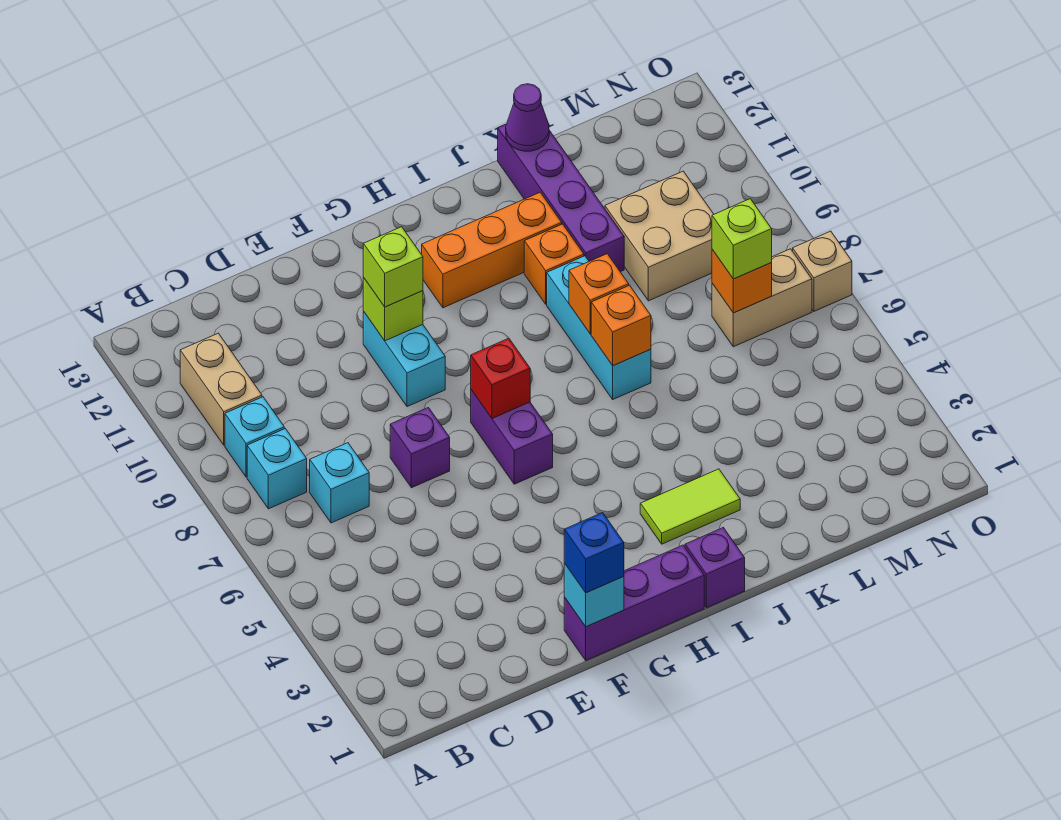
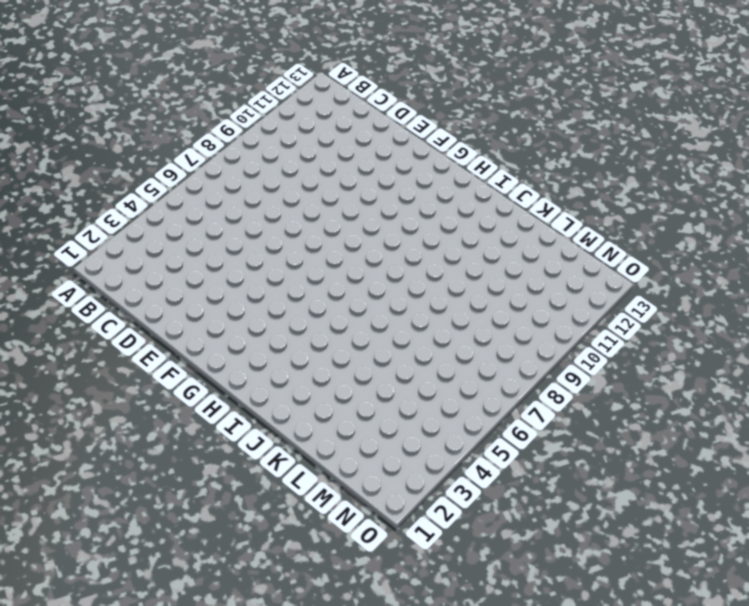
none -> cyan 1x1 brick [247,429,307,509]
none -> cyan 1x1 brick [225,397,284,477]
none -> tan 1x2 brick [180,333,262,445]

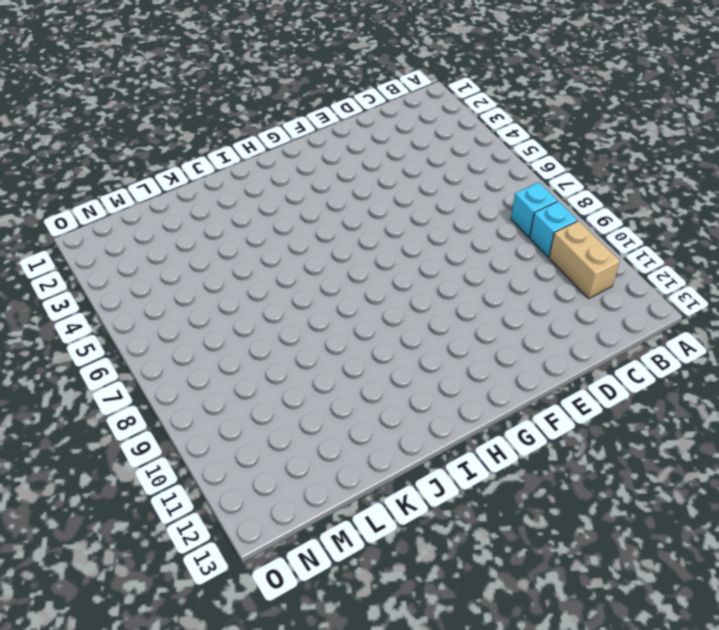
none -> cyan 1x1 brick [310,443,369,523]
none -> purple 1x1 brick [390,407,450,488]
none -> purple 1x3 brick [564,545,704,660]

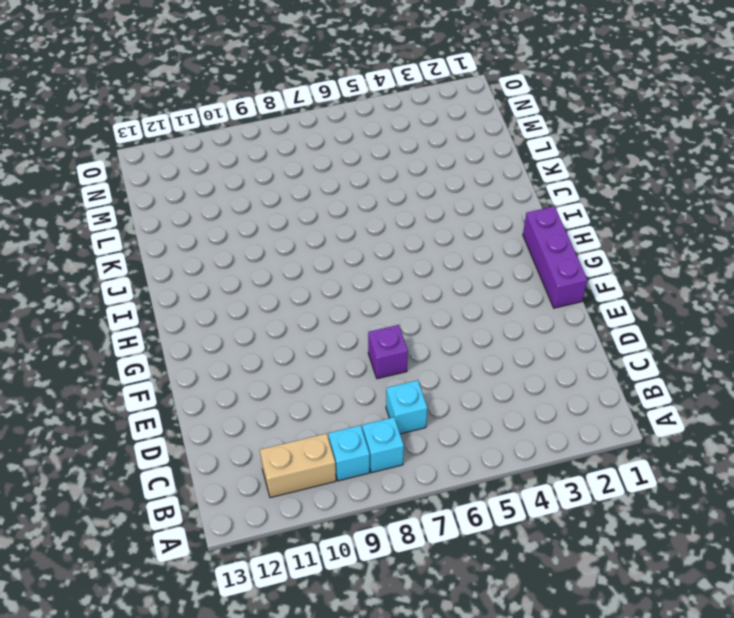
none -> cyan 1x2 brick [363,312,445,407]
none -> purple 1x2 brick [471,390,553,484]
none -> orange 1x3 brick [422,192,562,308]

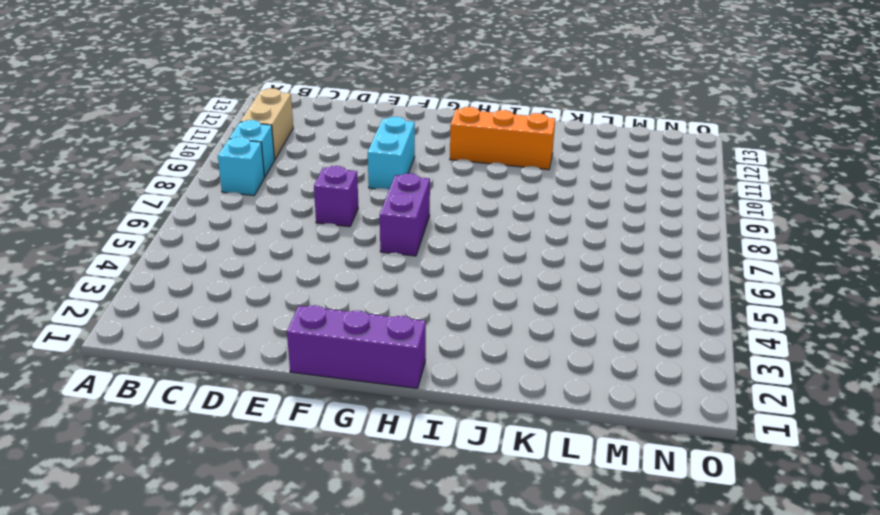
none -> cyan 1x1 brick [310,443,369,523]
none -> purple 1x1 brick [685,528,745,608]
none -> lime 1x2 tile [640,469,740,544]

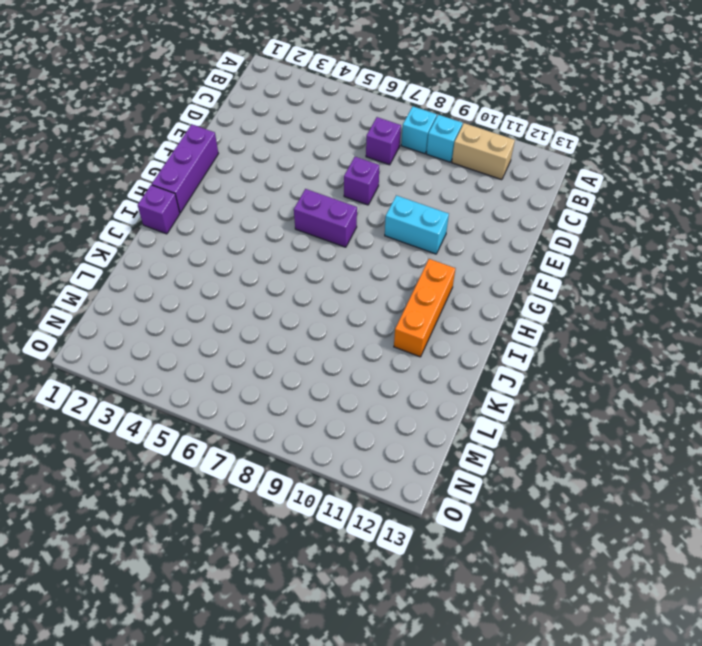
purple 1x1 brick [366,117,401,165] -> cyan 1x1 brick [310,443,369,523]
none -> lime 1x2 tile [640,469,740,544]
none -> cyan 1x3 brick [547,256,651,399]
none -> orange 1x1 brick [524,224,584,304]

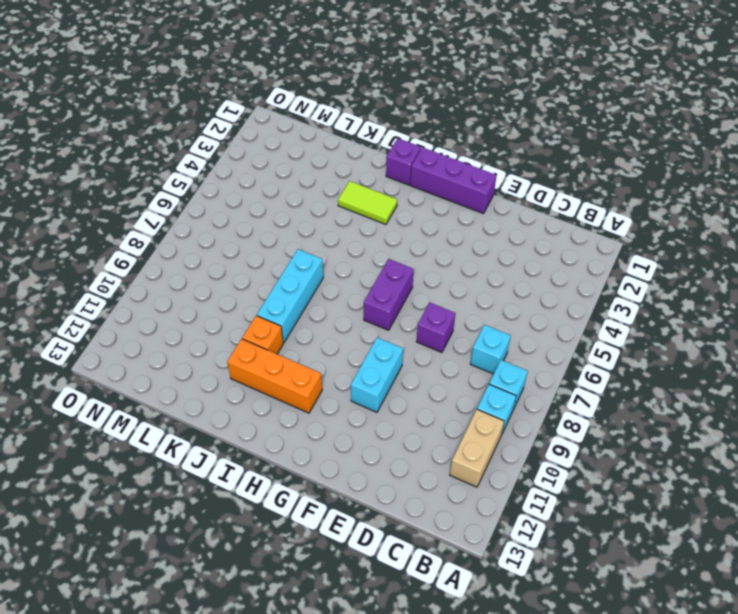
none -> purple 1x4 brick [498,124,624,272]
none -> tan 2x2 brick [605,171,714,301]
none -> tan 1x2 brick [712,249,812,347]

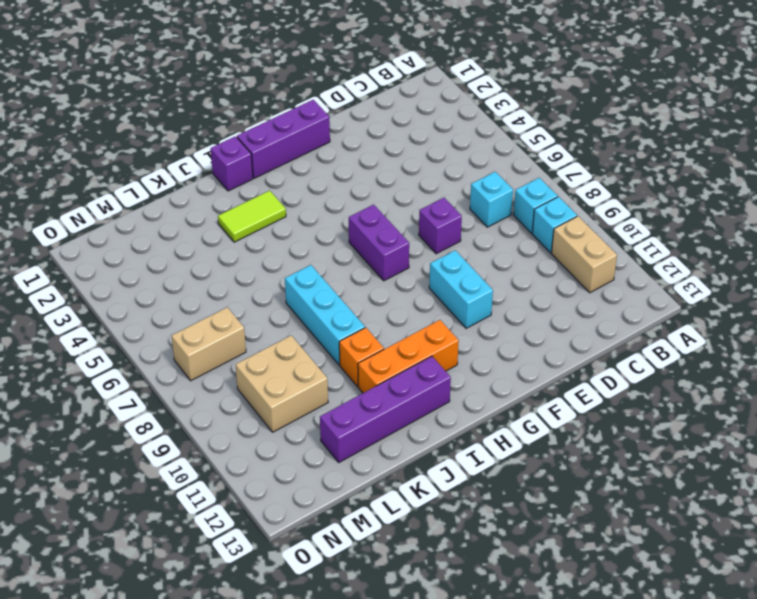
purple 1x4 brick [320,356,451,462] -> purple 1x4 brick turned to [498,124,624,272]
none -> tan 1x1 brick [793,231,852,311]
none -> cyan 1x1 brick [564,563,624,627]
none -> lime 1x1 brick [363,278,423,341]

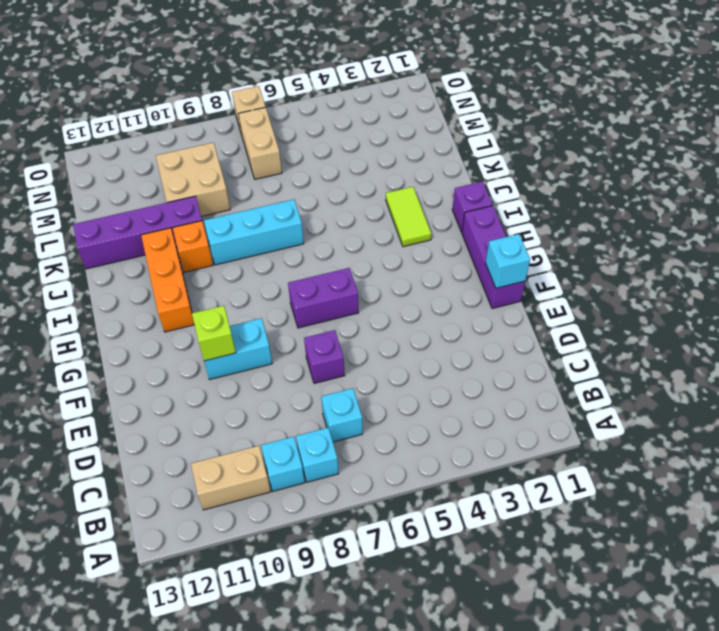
none -> red 1x1 brick [471,338,530,418]
none -> orange 1x1 brick [591,285,651,365]
none -> orange 1x1 brick [569,254,629,334]

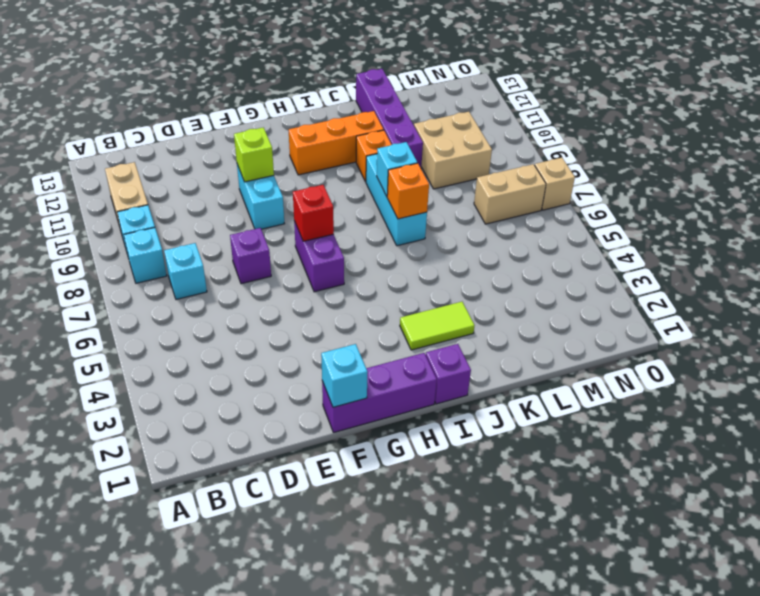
cyan 1x1 brick [377,142,417,196] -> orange 1x1 brick [569,254,629,334]
none -> purple 1x1 cone [506,84,549,151]
none -> orange 1x1 brick [712,250,772,313]
none -> blue 1x1 brick [564,513,624,593]

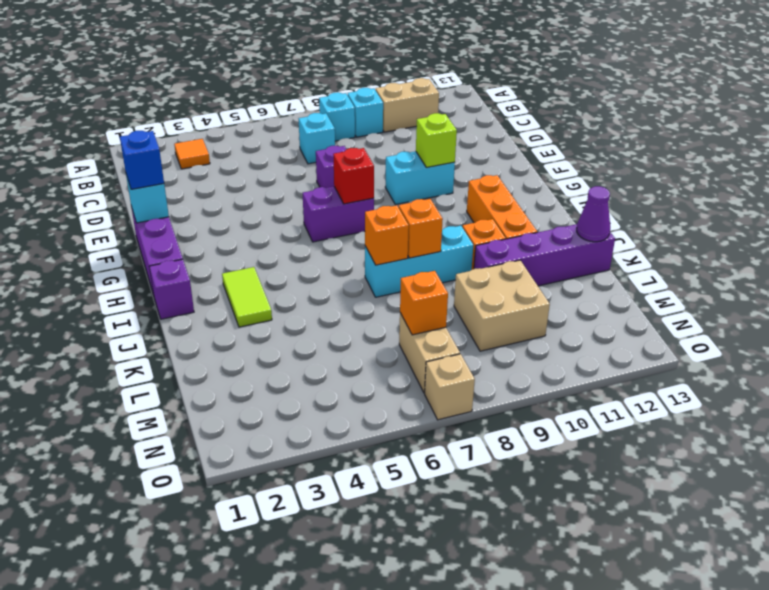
orange 1x1 tile [174,139,210,169] -> none
none -> lime 1x1 brick [363,227,423,307]
none -> lime 1x1 brick [712,199,772,279]

